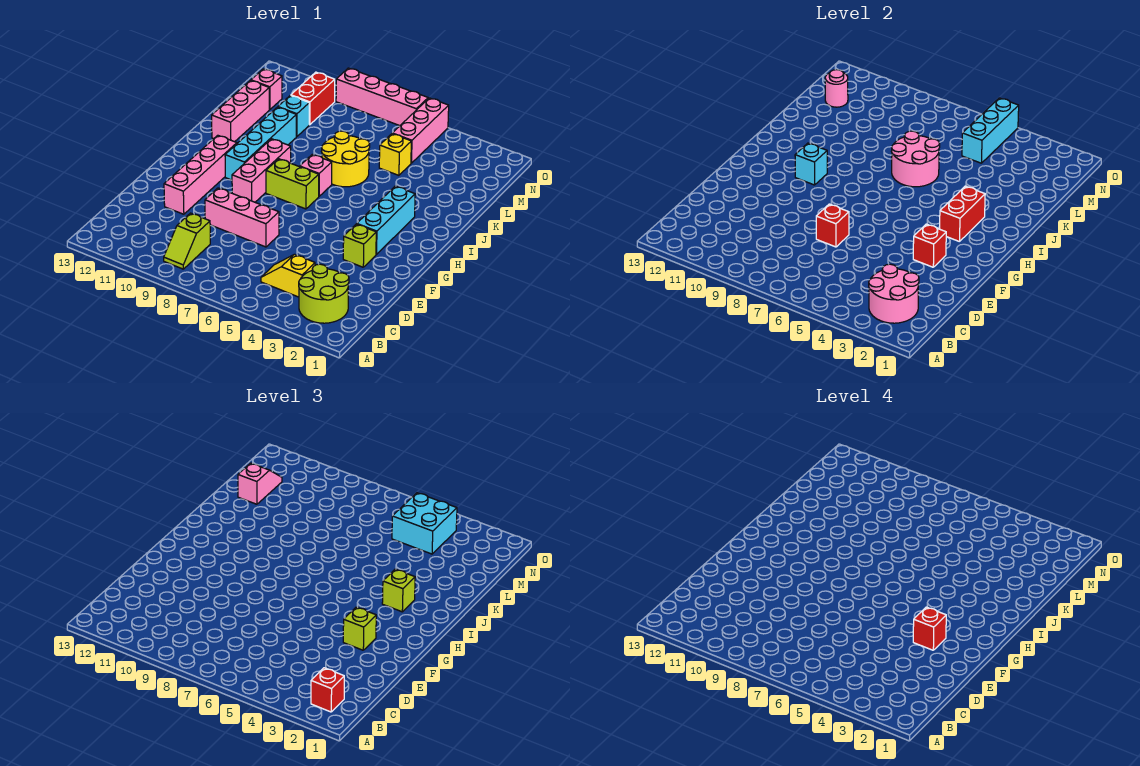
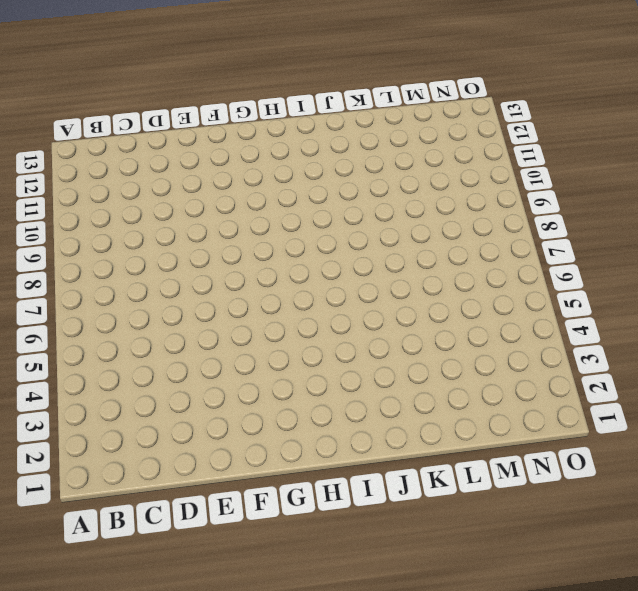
none -> lime 2x2 round brick [299,264,349,323]
none -> lime 1x2 slope [164,213,210,269]
none -> yellow 1x2 slope [261,254,315,297]
none -> pink 1x3 brick [205,188,279,247]

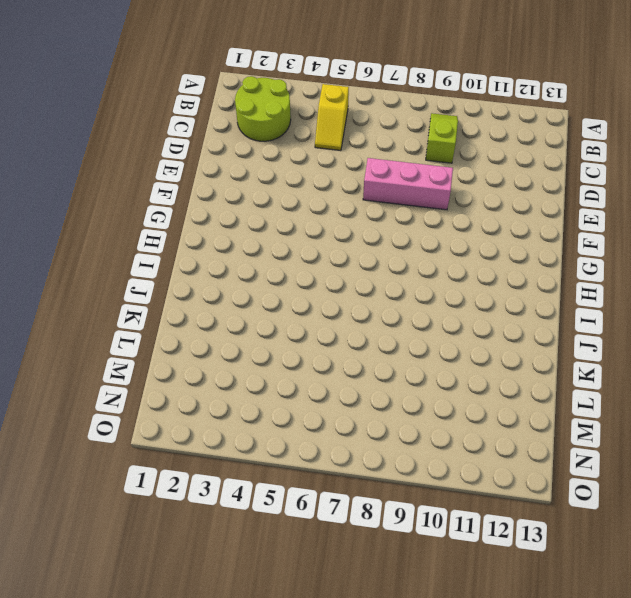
yellow 1x2 slope [315,84,349,150] -> yellow 1x2 slope turned to [261,254,315,297]
none -> pink 1x4 brick [164,135,237,214]
none -> lime 1x1 brick [343,224,376,267]
none -> cyan 1x3 brick [357,186,415,254]
none -> pink 1x3 brick [232,139,291,202]

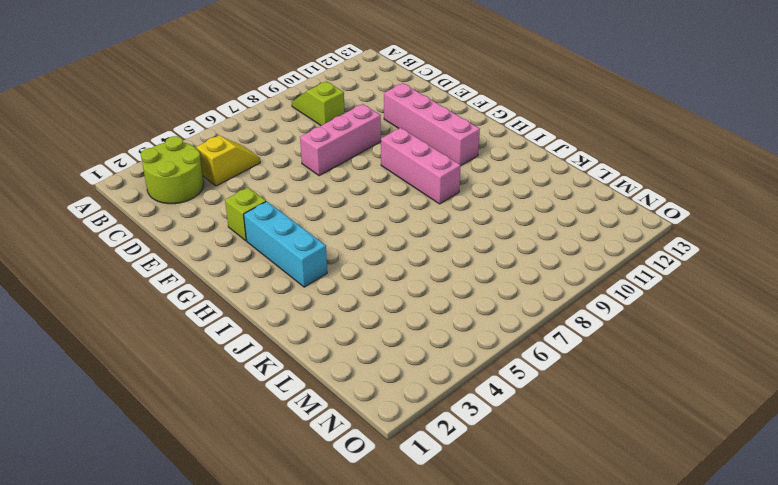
none -> lime 1x2 brick [266,159,319,209]
none -> cyan 1x4 brick [225,107,296,180]
none -> pink 1x1 brick [300,154,332,196]
none -> yellow 2x2 round brick [321,131,370,187]

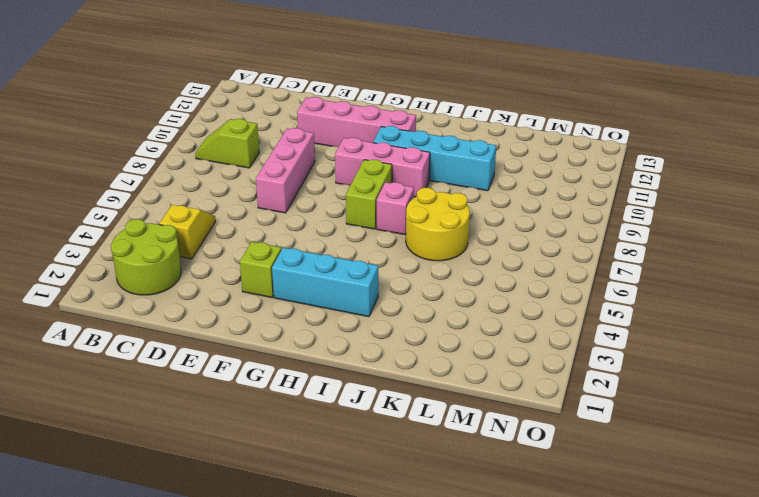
none -> pink 1x3 brick [212,81,269,142]
none -> yellow 1x1 brick [379,134,411,175]
none -> cyan 1x1 brick [278,95,309,137]
none -> pink 1x3 brick [392,98,449,163]

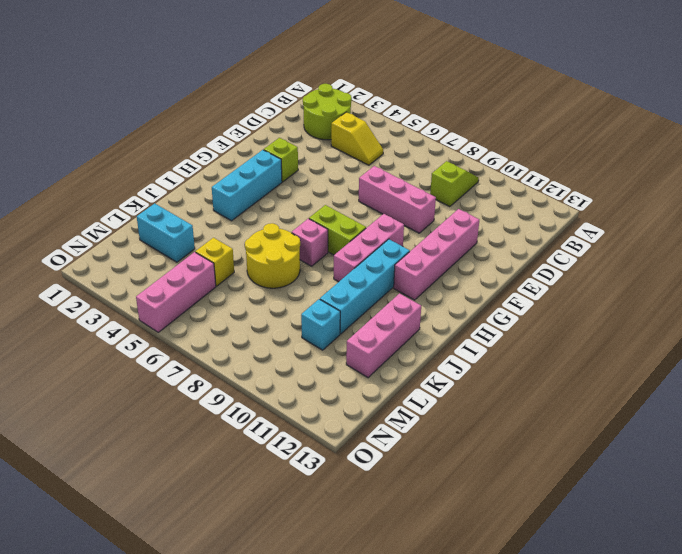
cyan 1x2 brick [137,203,195,262] -> none
none -> red 1x2 brick [291,72,335,125]
none -> pink 1x1 brick [251,69,282,110]
none -> pink 1x4 brick [336,68,428,126]
none -> pink 2x2 round brick [869,264,919,323]

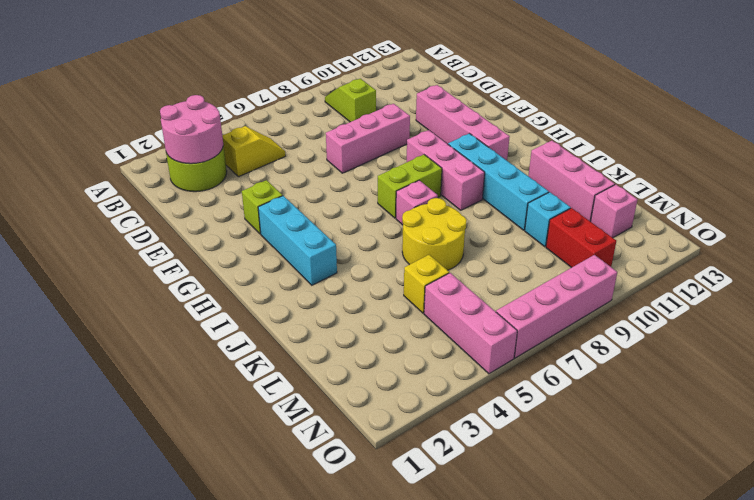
none -> red 1x1 brick [816,204,849,247]
none -> red 1x1 brick [913,224,946,267]
none -> red 1x2 brick [940,186,985,242]
none -> cyan 1x1 brick [795,143,827,185]

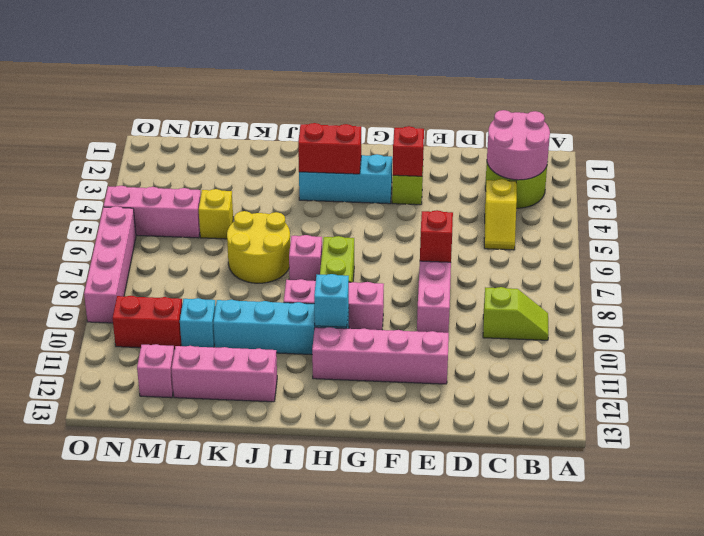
none -> pink 2x2 round brick [891,131,940,187]
none -> cyan 1x3 brick [962,98,1019,163]
none -> pink 1x1 round brick [825,70,848,107]
none -> red 1x1 brick [311,668,344,712]

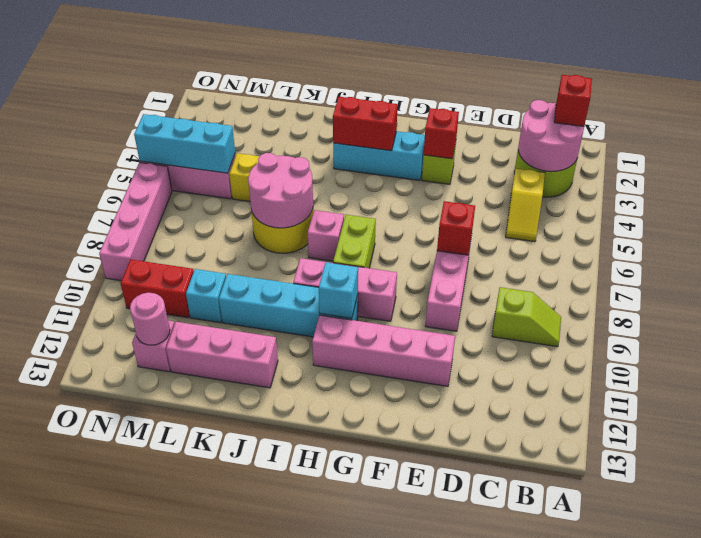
none -> lime 1x1 brick [343,607,376,650]
none -> lime 1x1 brick [382,569,415,612]
none -> pink 1x2 slope [238,463,282,504]
none -> cyan 2x2 brick [392,493,457,554]

